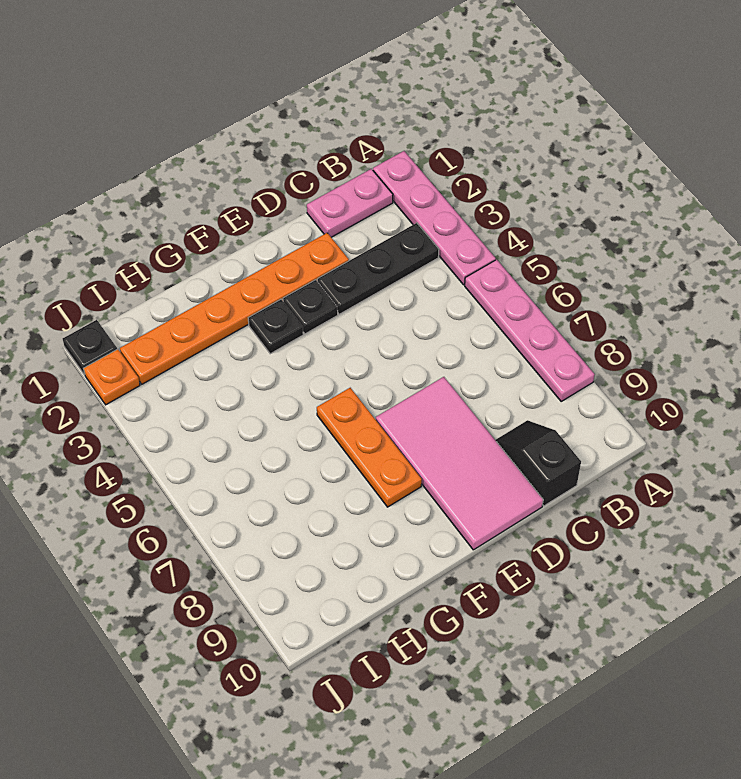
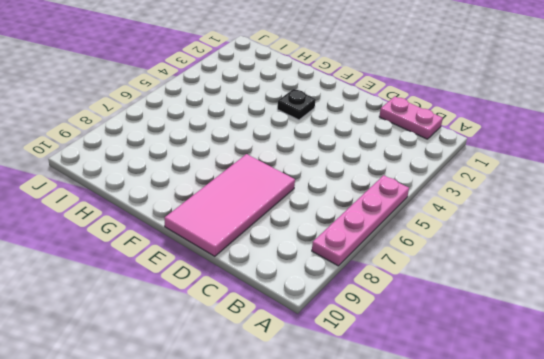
none -> pink 1x4 plate [373,151,496,285]
none -> black 1x3 plate [317,223,439,314]
none -> black 1x2 slope [496,420,581,506]

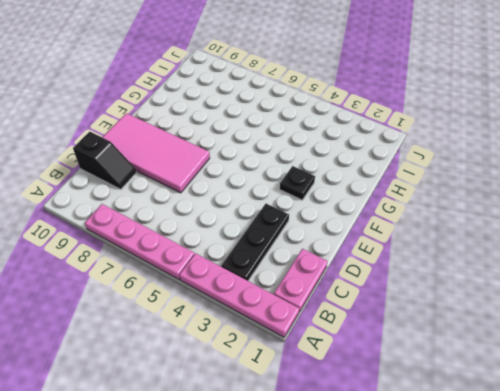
none -> orange 1x6 plate [120,233,349,384]
none -> black 1x1 plate [283,280,338,334]
none -> orange 1x3 plate [317,388,422,507]

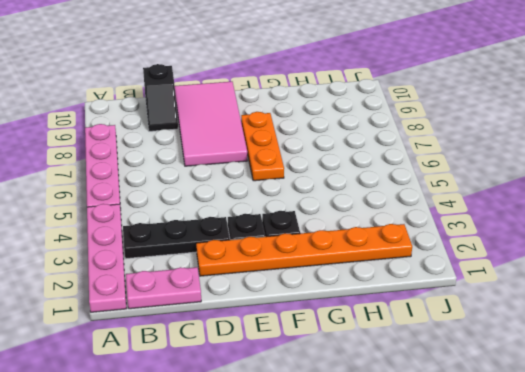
none -> black 1x1 plate [63,320,117,375]
none -> orange 1x1 plate [84,349,140,405]

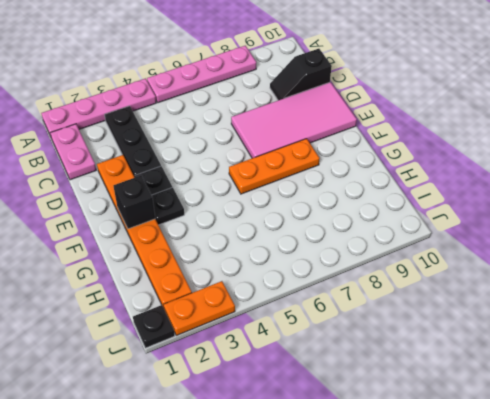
black 1x1 brick [113,176,155,229] -> none
orange 1x2 plate [164,281,235,335] -> orange 1x1 plate [84,349,140,405]

